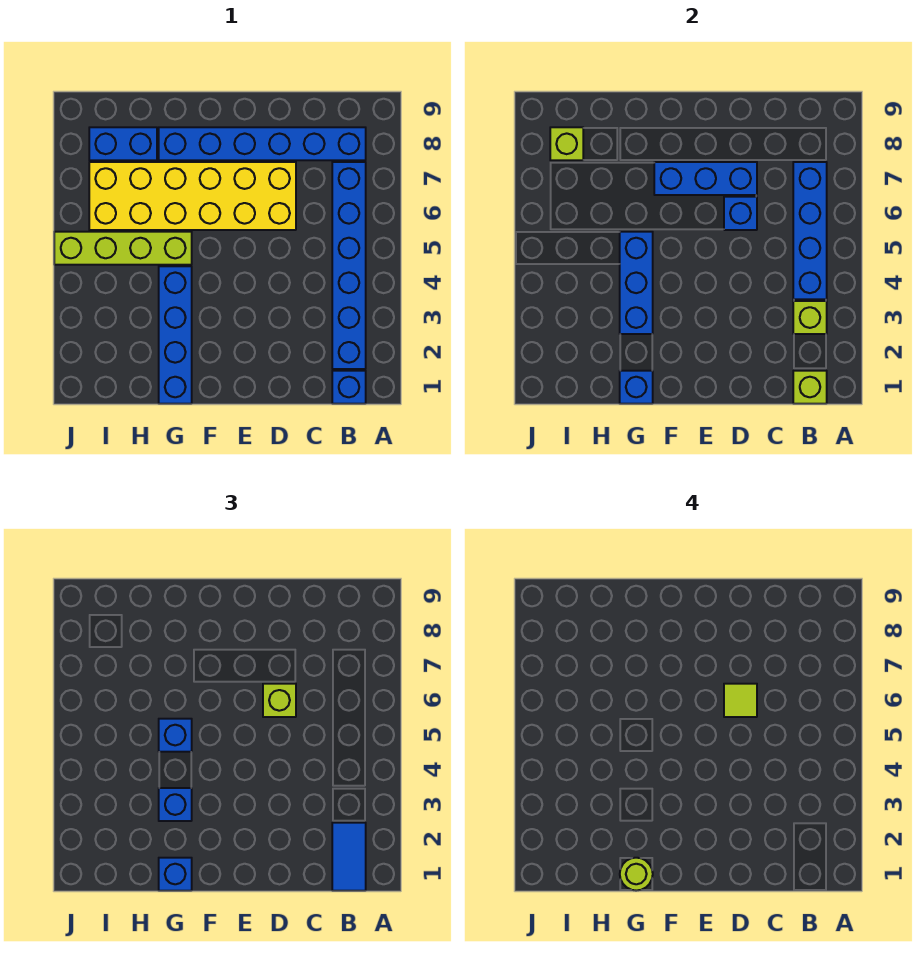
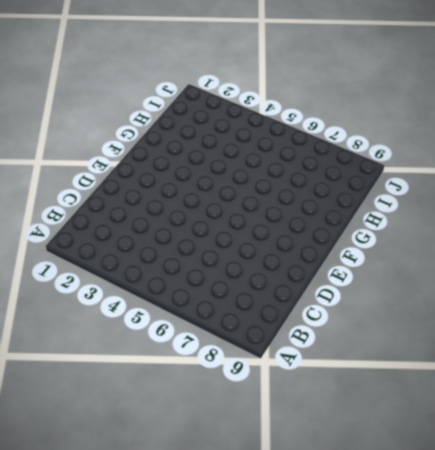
none -> blue 1x1 brick [332,371,366,404]
none -> blue 1x6 brick [332,162,366,369]
none -> blue 1x6 brick [159,127,366,160]

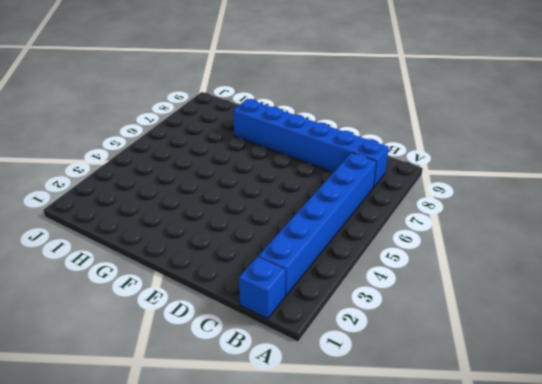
none -> yellow 2x6 brick [89,162,296,230]
none -> blue 1x4 brick [159,266,192,404]
none -> lime 1x4 brick [54,232,192,265]

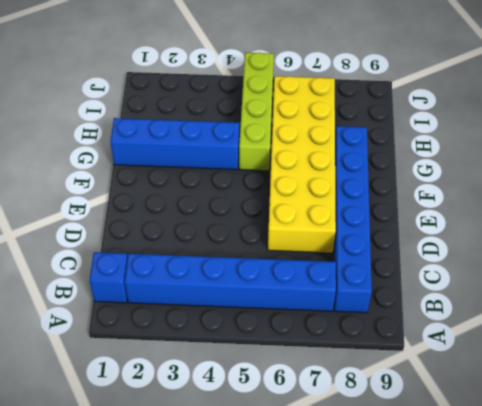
none -> blue 1x2 brick [89,127,157,160]
none -> lime 1x1 brick [793,371,827,404]
none -> lime 1x1 brick [793,301,827,334]

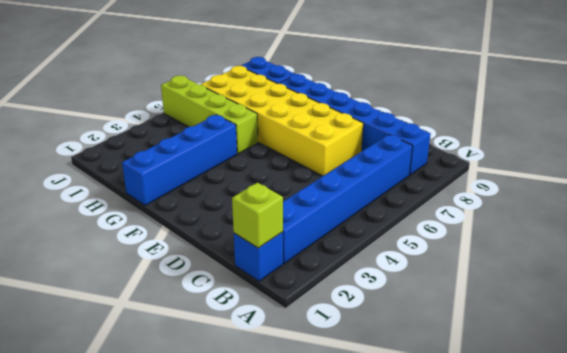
none -> lime 1x1 brick [793,301,827,334]
none -> blue 1x4 brick [793,162,827,299]
none -> blue 1x1 brick [724,197,757,230]

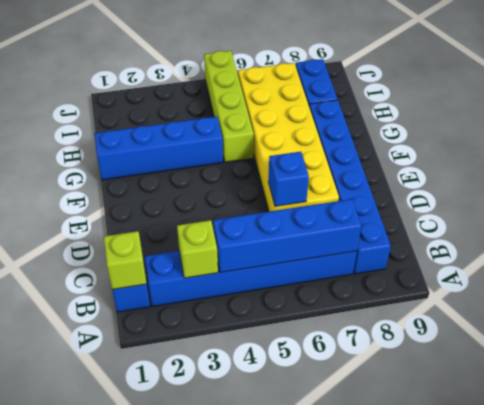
none -> blue 1x3 brick [654,162,757,195]
none -> blue 1x1 brick [620,371,653,404]
none -> blue 1x3 brick [620,232,653,334]

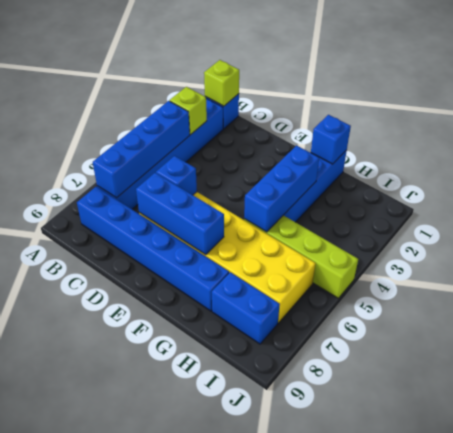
none -> lime 1x1 brick [550,127,583,160]
none -> blue 1x2 tile [332,823,366,891]
none -> lime 1x1 brick [263,684,296,717]

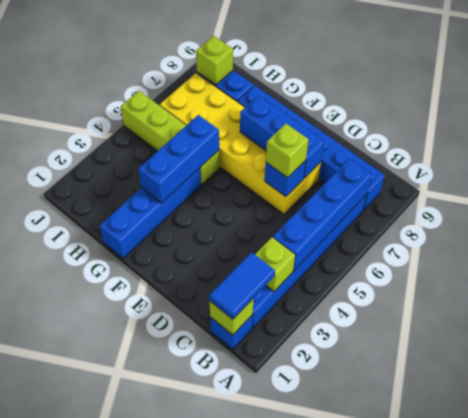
none -> blue 1x1 brick [620,371,653,404]
none -> blue 1x1 brick [159,858,192,891]
none -> blue 1x1 brick [159,788,192,821]

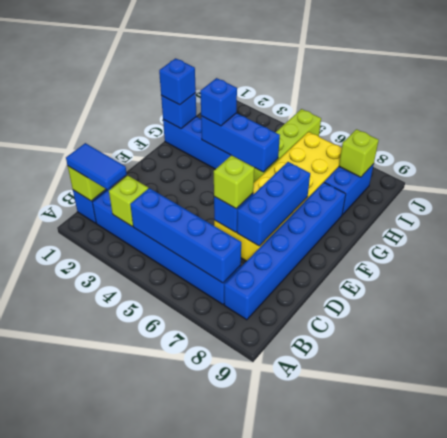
none -> blue 1x1 brick [159,719,192,752]
none -> lime 1x1 tile [724,684,757,717]
none -> lime 1x1 round brick [620,858,653,891]

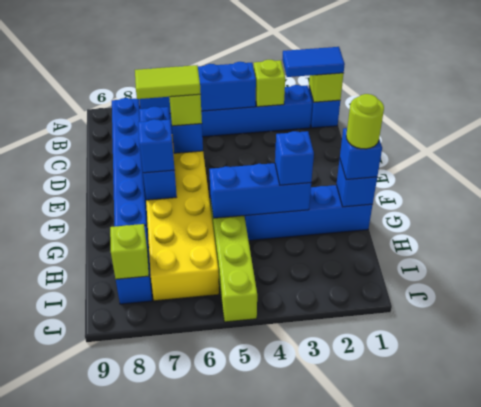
lime 1x2 tile [135,65,201,99] -> lime 1x1 tile [724,684,757,717]
blue 1x1 brick [138,119,175,173] -> blue 1x1 brick moved to [159,719,192,752]

